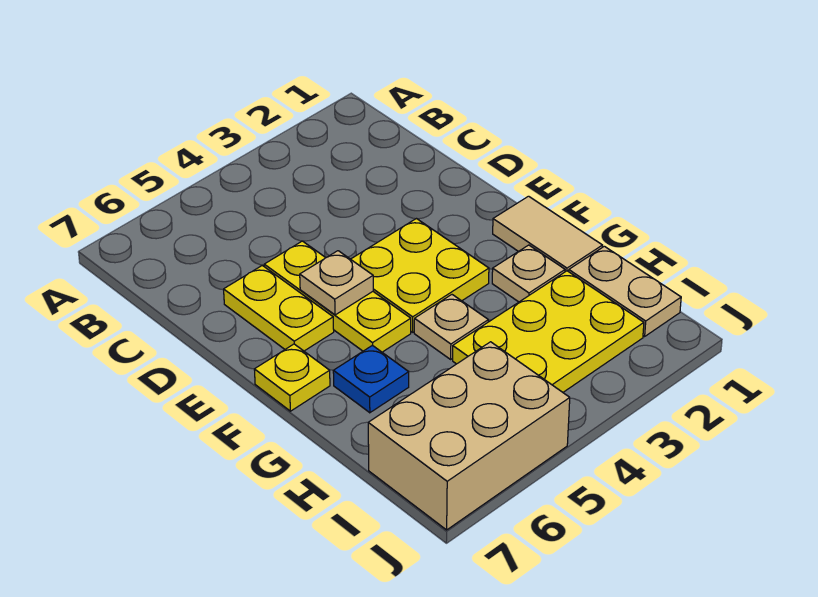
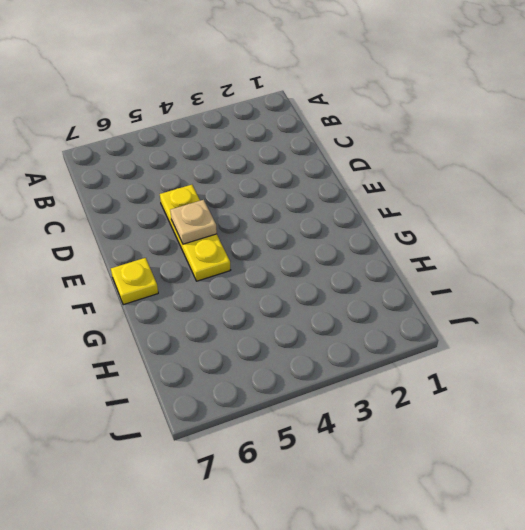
none -> yellow 1x2 plate [224,265,334,351]
none -> yellow 2x2 plate [351,219,489,332]
none -> tan 1x2 tile [493,196,602,272]

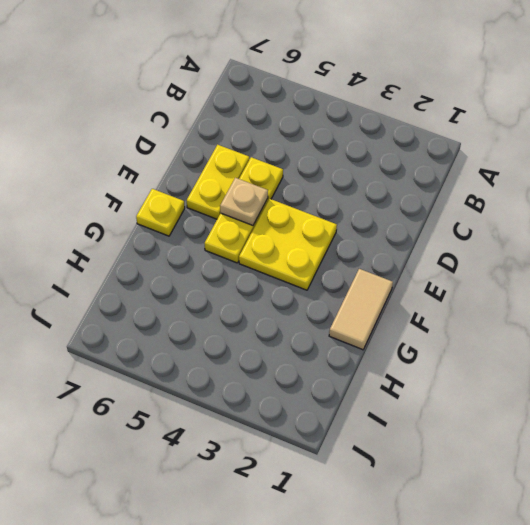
none -> tan 1x1 plate [492,245,565,302]
none -> tan 1x1 plate [414,295,488,359]
none -> blue 1x1 plate [333,345,409,413]

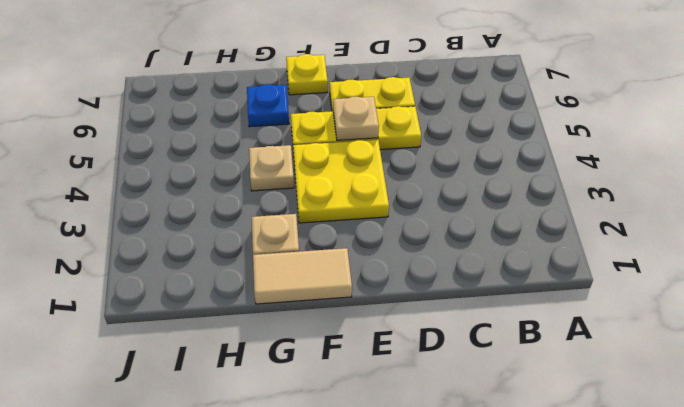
none -> tan 1x2 plate [569,246,681,336]
none -> yellow 2x3 plate [453,271,644,392]
none -> tan 2x3 brick [368,342,570,530]

